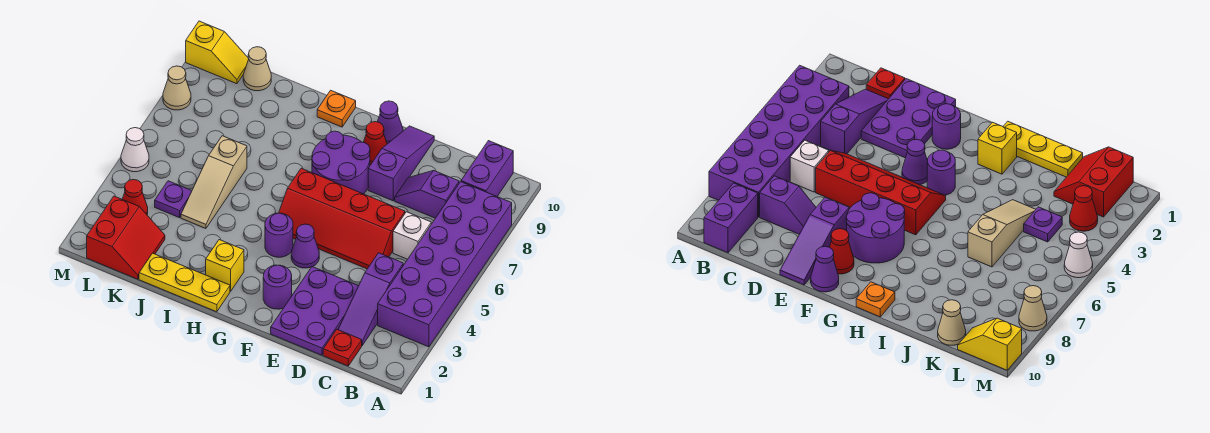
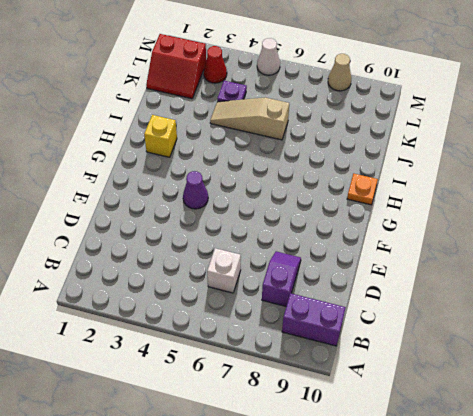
none -> purple 2x6 brick [378,182,512,347]
none -> red 1x1 plate [323,330,362,366]
none -> purple 1x3 slope [338,253,403,345]

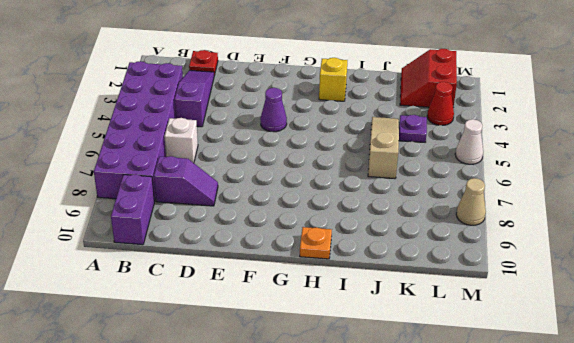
none -> purple 2x3 plate [271,267,358,355]
none -> red 2x4 slope [279,168,405,269]
none -> purple 1x3 slope [368,126,434,201]

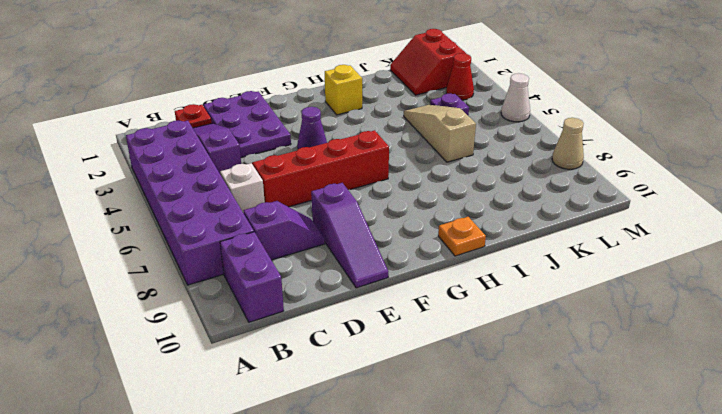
none -> purple 1x1 round brick [263,265,292,309]
none -> purple 2x2 round brick [312,131,370,194]
none -> red 1x1 cone [363,122,387,165]

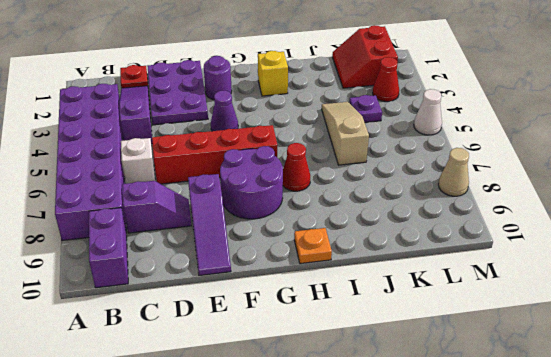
red 1x1 cone [283,143,310,191] -> red 1x1 cone moved to [363,122,387,165]
none -> purple 1x1 cone [377,101,403,144]
none -> purple 1x1 round brick [265,213,293,257]
none -> yellow 1x3 plate [139,253,230,312]

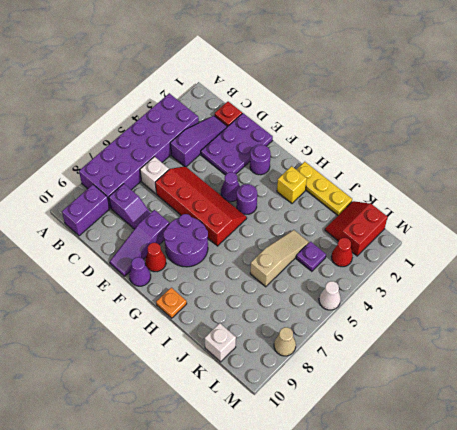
white 1x1 brick [205,323,236,362] -> tan 1x1 cone [243,47,271,91]
none -> yellow 1x2 slope [186,21,249,84]

